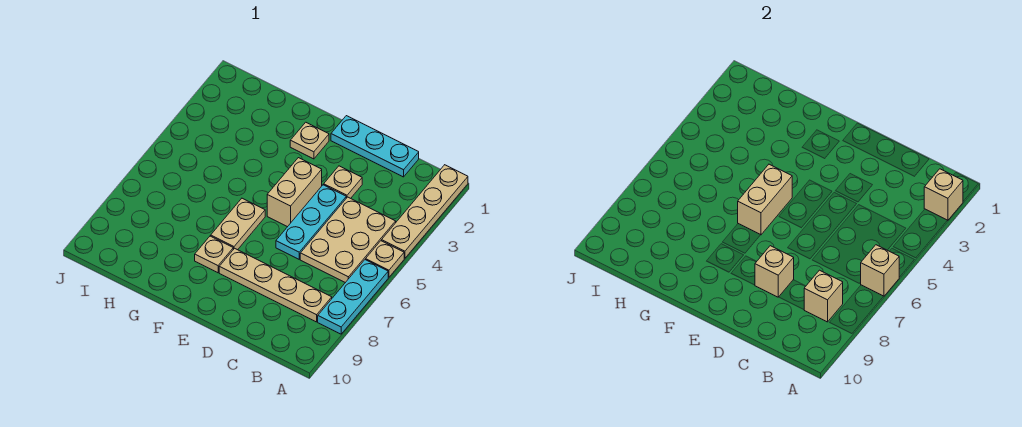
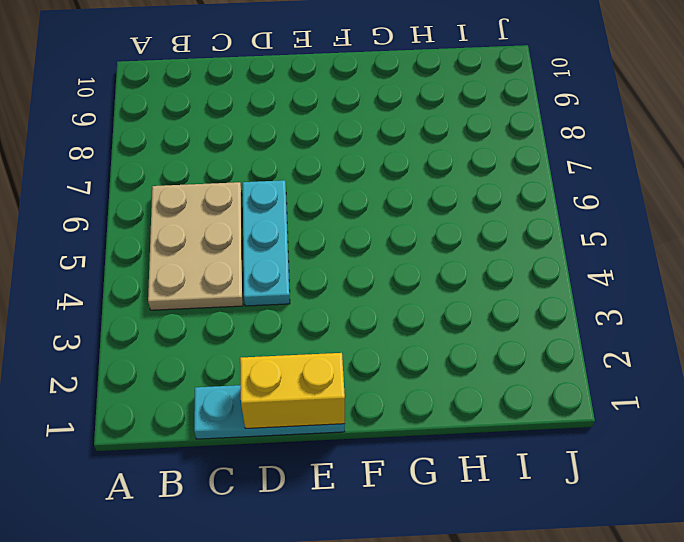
yellow 1x2 brick [240,353,345,429] -> none
none -> tan 1x4 plate [382,165,468,258]
none -> tan 1x1 plate [366,241,404,277]
none -> cyan 1x3 plate [318,260,388,334]

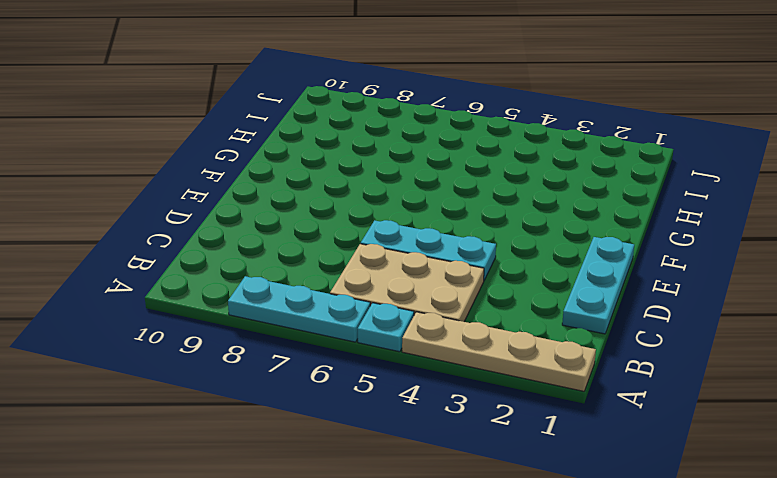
cyan 1x1 plate [358,303,414,352] -> tan 1x1 plate [366,241,404,277]
none -> tan 1x4 plate [219,248,332,322]
none -> tan 1x1 plate [324,166,362,198]
none -> tan 1x2 brick [267,158,322,227]

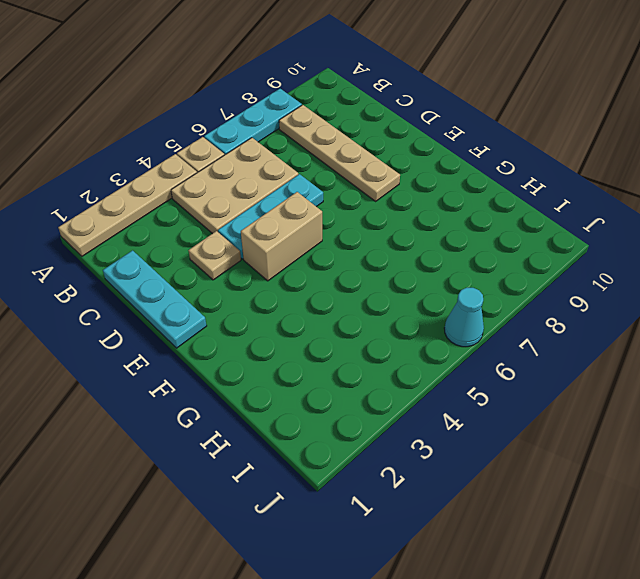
cyan 1x1 cone [444,288,484,347] -> none
none -> tan 1x1 plate [290,122,329,159]
none -> tan 1x2 plate [211,198,265,250]
none -> tan 1x1 plate [195,236,233,273]

